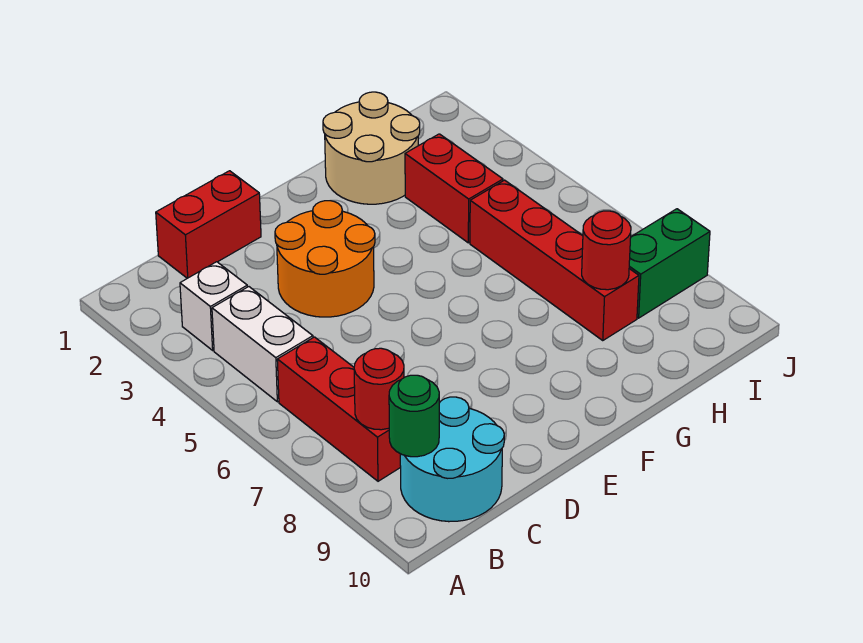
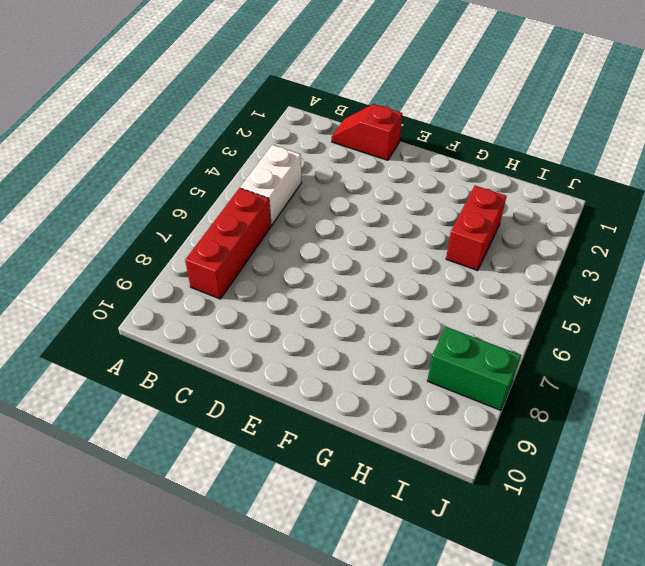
red 1x2 slope [332,104,402,160] -> red 1x2 brick [156,171,261,278]
none -> white 1x1 brick [180,262,247,350]
none -> cyan 2x2 round brick [400,397,504,522]
none -> orange 2x2 round brick [275,201,375,317]

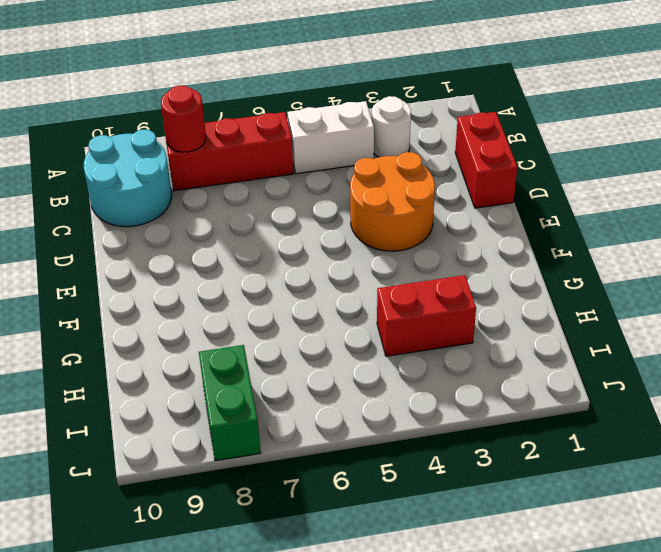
white 1x1 round brick [372,96,411,157] -> white 1x1 brick [180,262,247,350]
none -> tan 2x2 round brick [323,92,420,204]
none -> red 1x4 brick [470,180,639,340]
none -> green 1x1 round brick [389,375,439,457]

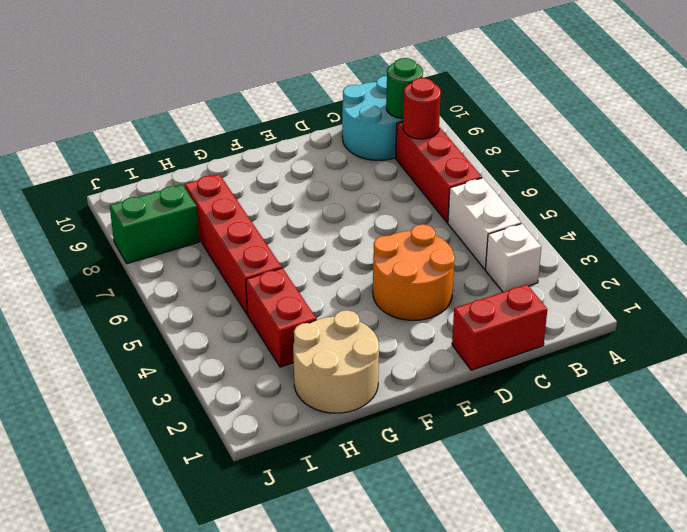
none -> red 1x1 round brick [582,211,631,290]

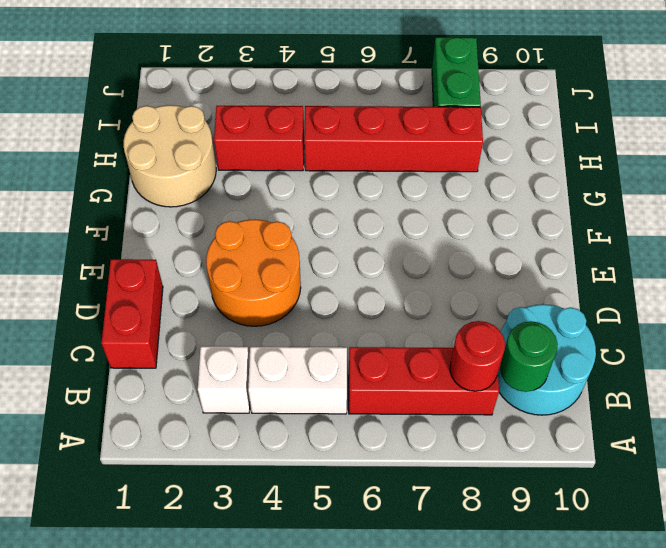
none -> red 1x1 round brick [582,211,631,290]

